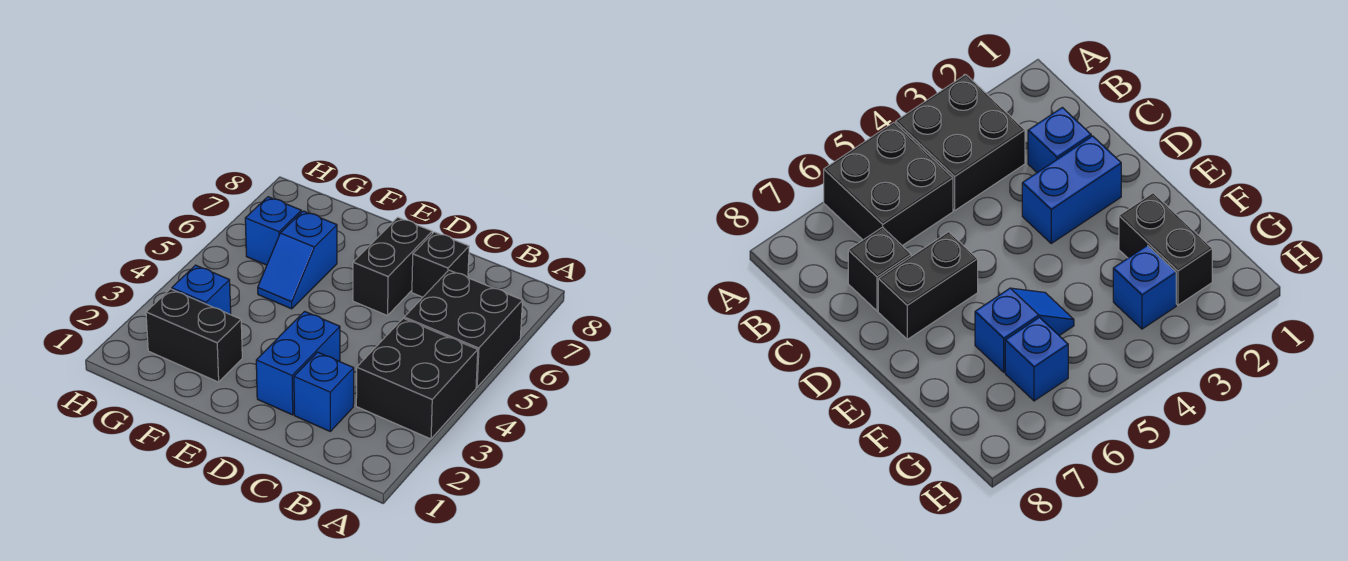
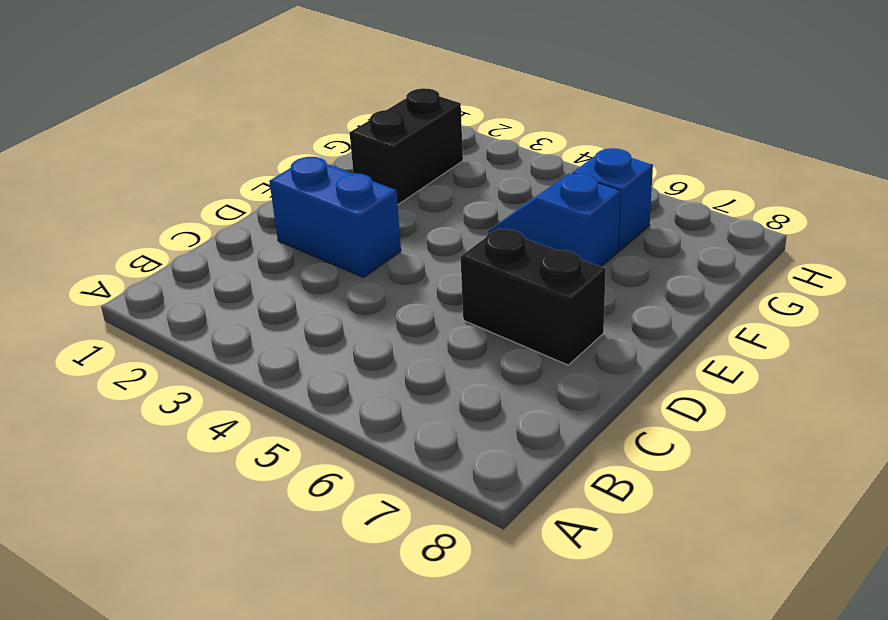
none -> black 2x2 brick [356,318,478,439]
none -> black 2x2 brick [404,270,523,387]

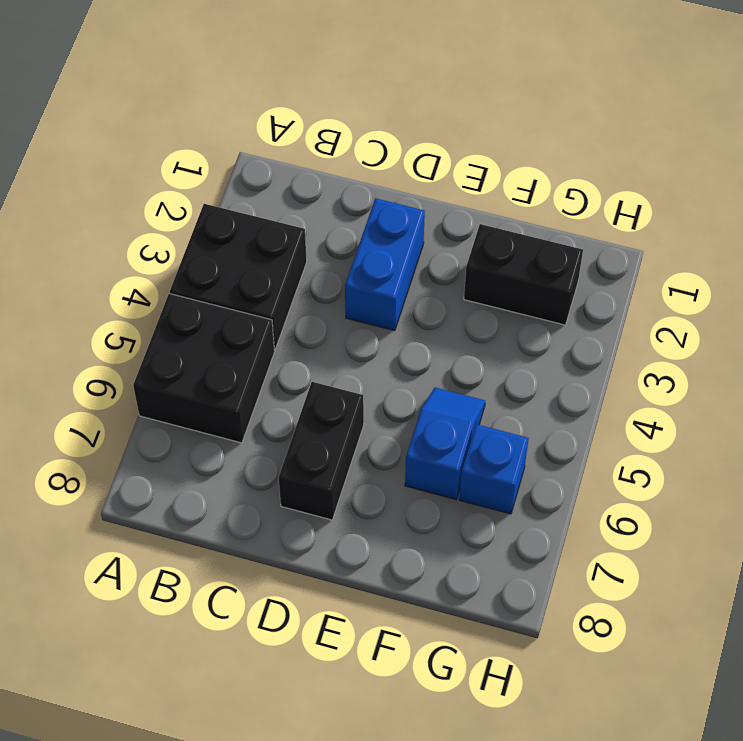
none -> blue 1x1 brick [294,352,354,431]
none -> black 1x1 brick [412,232,469,297]

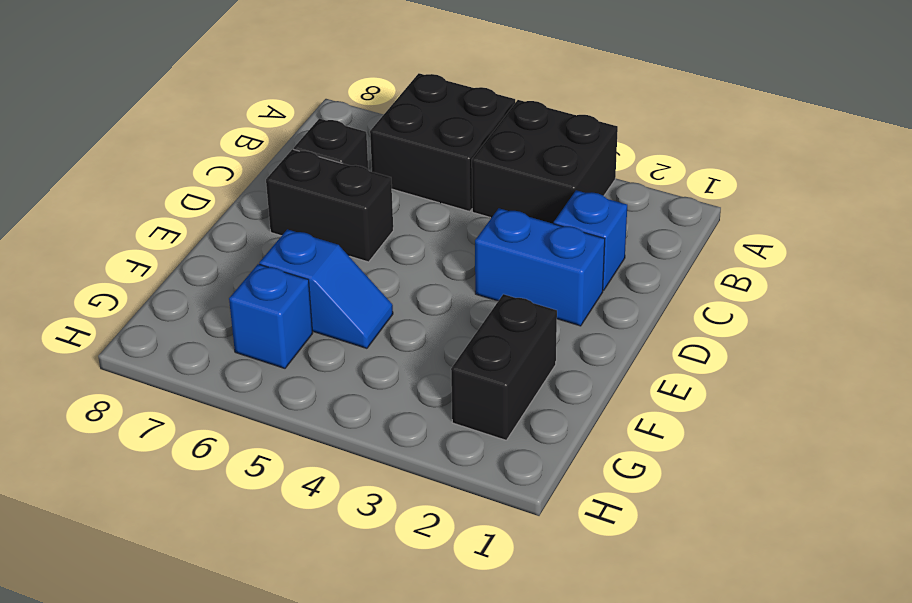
none -> blue 1x1 brick [172,265,231,315]

